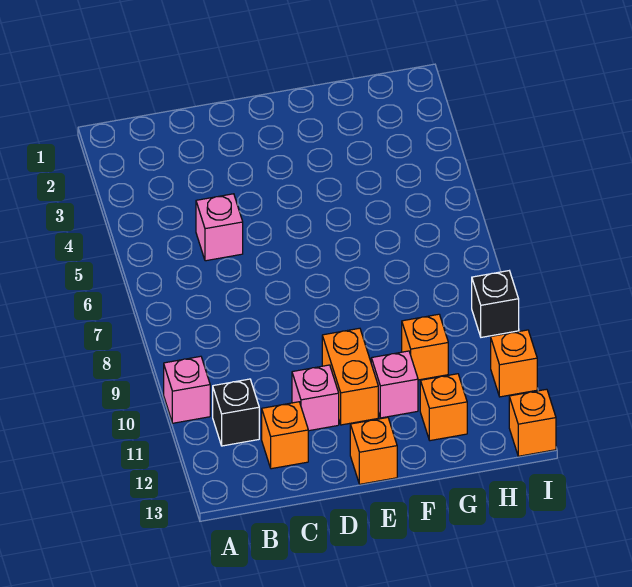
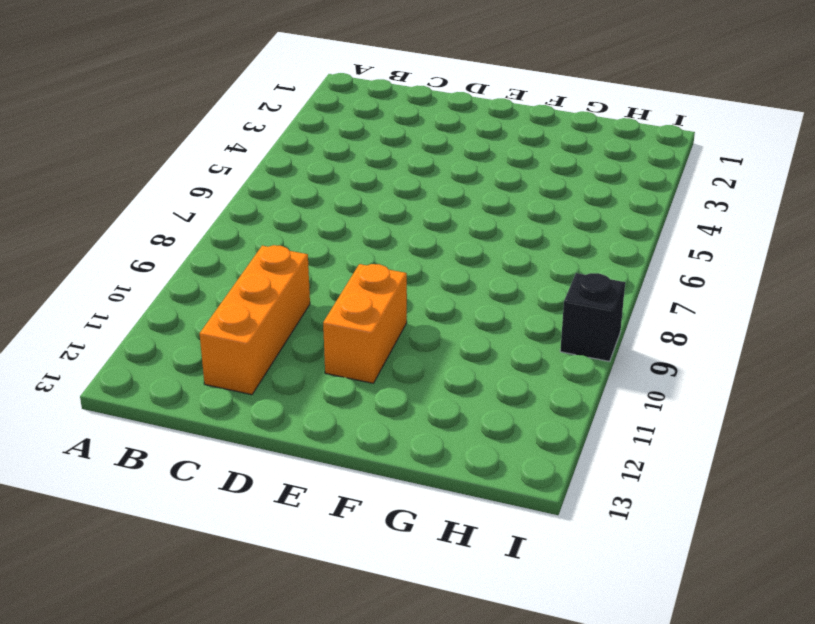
orange 1x3 brick [200,245,310,395] -> orange 1x1 brick [262,402,308,469]
none -> pink 1x1 brick [164,356,210,423]
none -> black 1x1 brick [213,379,259,446]
none -> pink 1x1 brick [196,194,243,261]

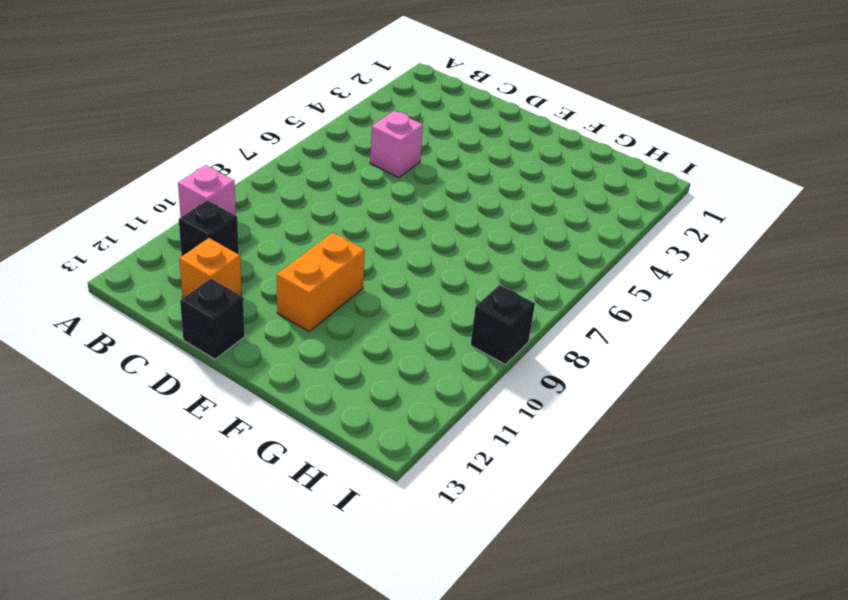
black 1x1 brick [180,279,245,359] -> none
none -> pink 1x1 brick [292,365,339,431]
none -> orange 1x1 brick [350,417,397,484]
none -> pink 1x1 brick [371,351,418,418]

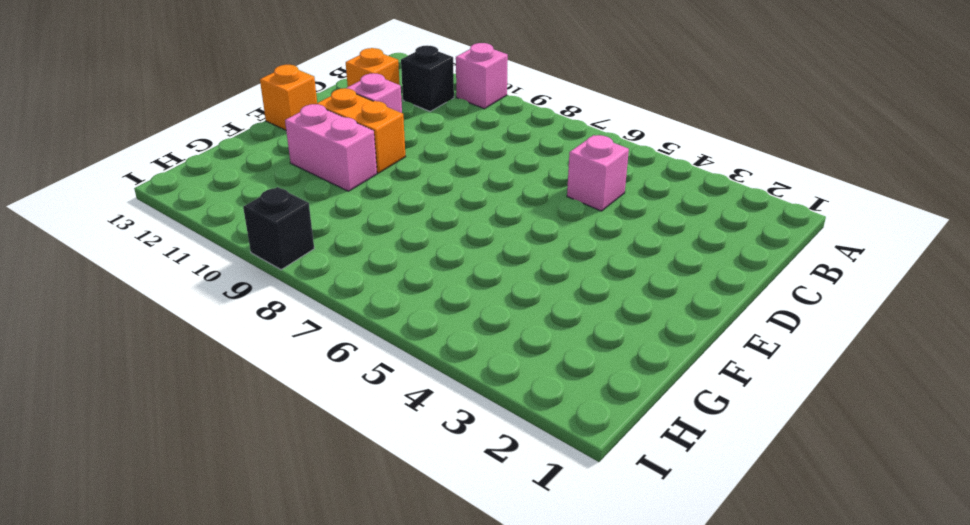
pink 1x2 brick [285,104,377,191] -> pink 1x1 brick [371,351,418,418]
none -> orange 1x1 brick [402,314,448,380]
none -> orange 1x1 brick [420,374,467,441]
none -> orange 1x1 brick [491,330,537,397]

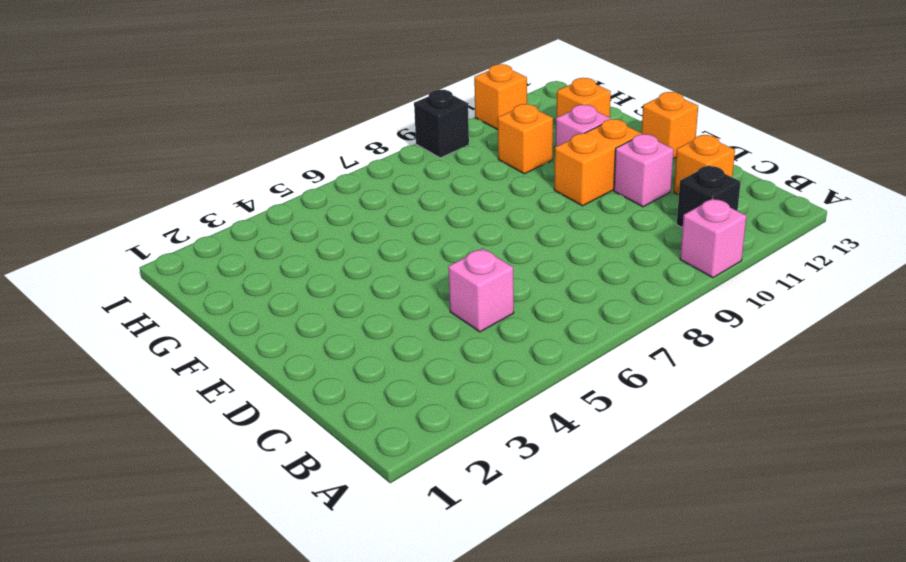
none -> orange 1x1 brick [509,389,556,456]

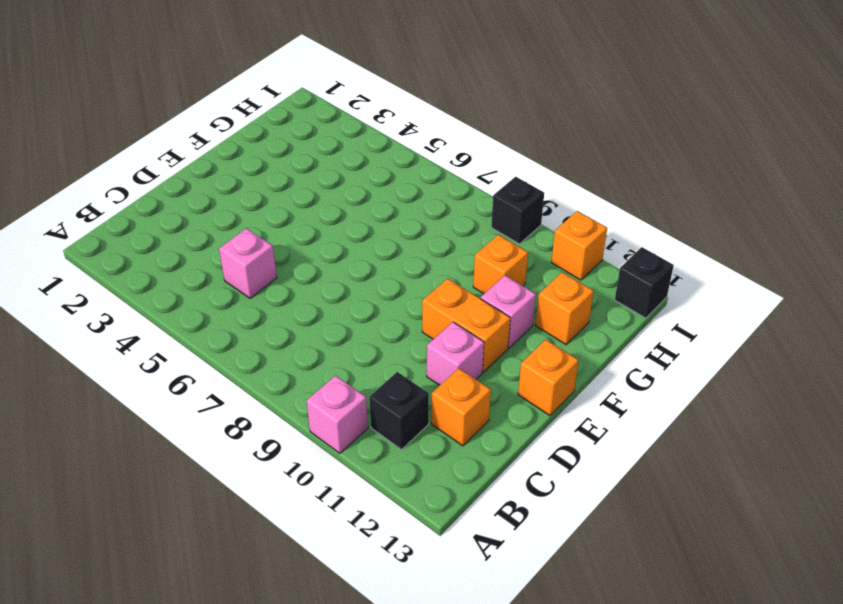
black 1x1 brick [615,247,674,318] -> orange 1x1 brick [509,389,556,456]

